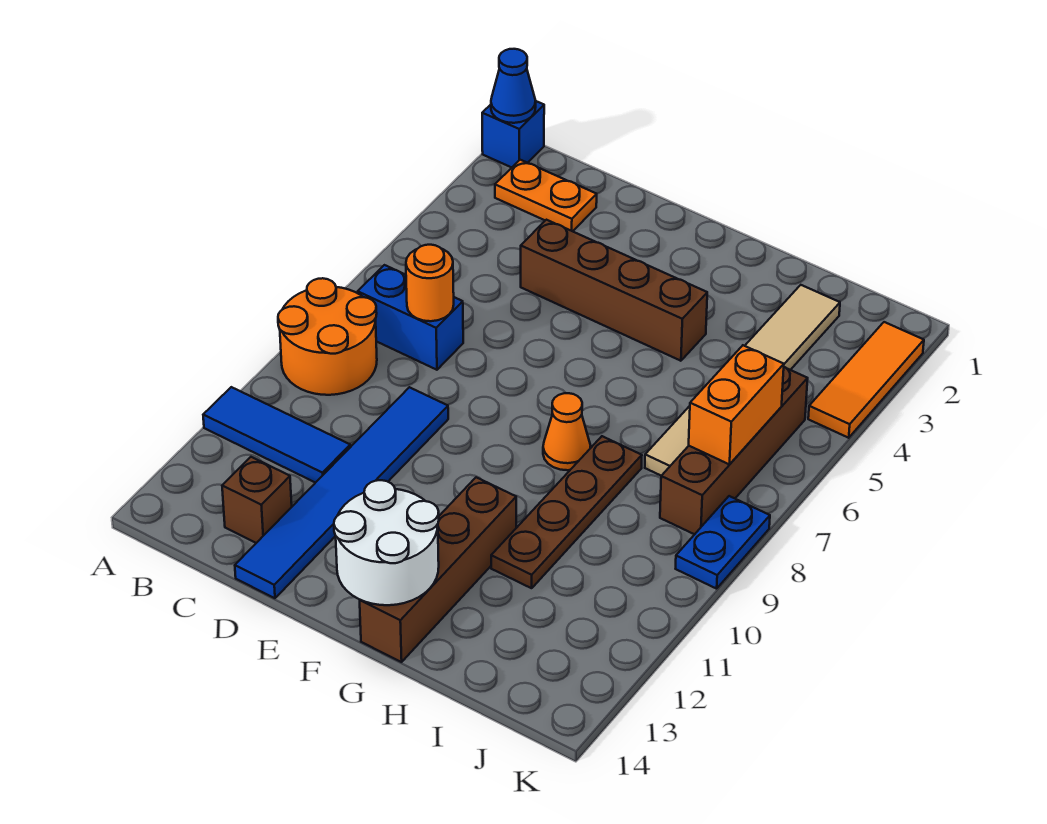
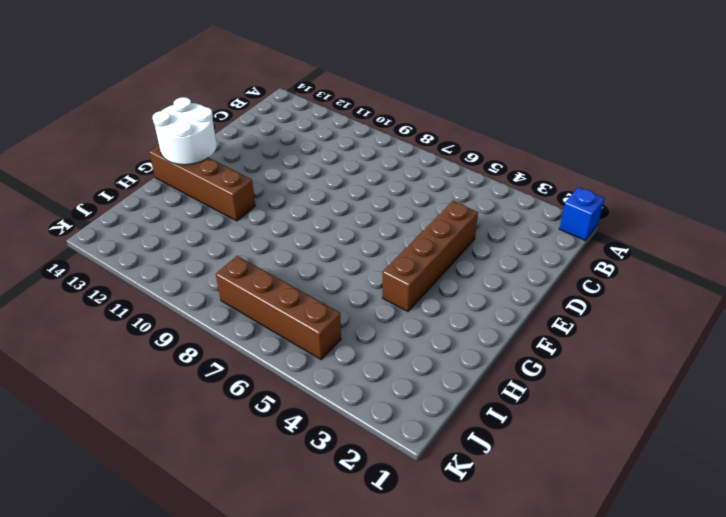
none -> orange 2x2 round brick [278,278,377,395]
none -> blue 1x3 tile [203,387,350,483]
none -> orange 1x2 plate [495,160,597,231]

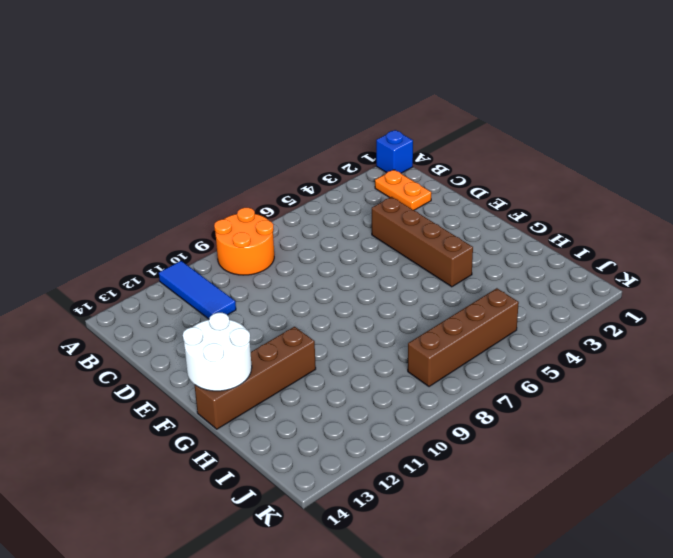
none -> blue 1x2 brick [358,265,463,370]
none -> brown 1x1 brick [222,457,292,543]
none -> blue 1x6 tile [235,387,448,598]

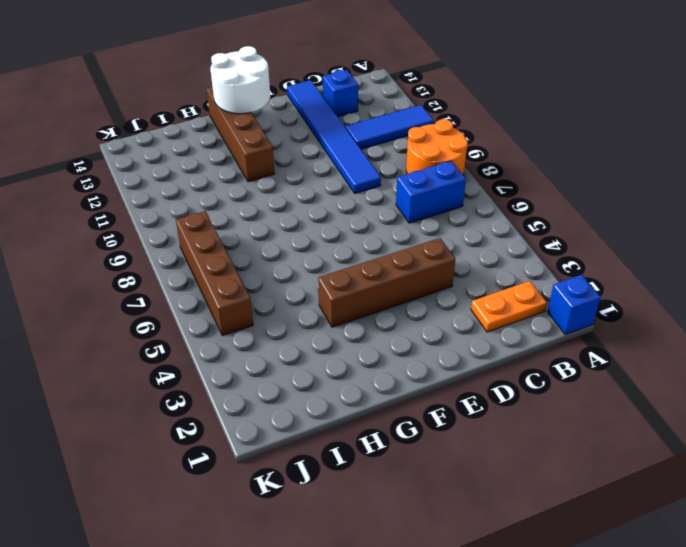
blue 1x1 brick [322,70,358,117] -> brown 1x1 brick [222,457,292,543]
none -> orange 1x1 cone [543,393,591,470]
none -> brown 1x4 plate [491,436,642,588]
none -> tan 1x6 tile [645,285,840,476]

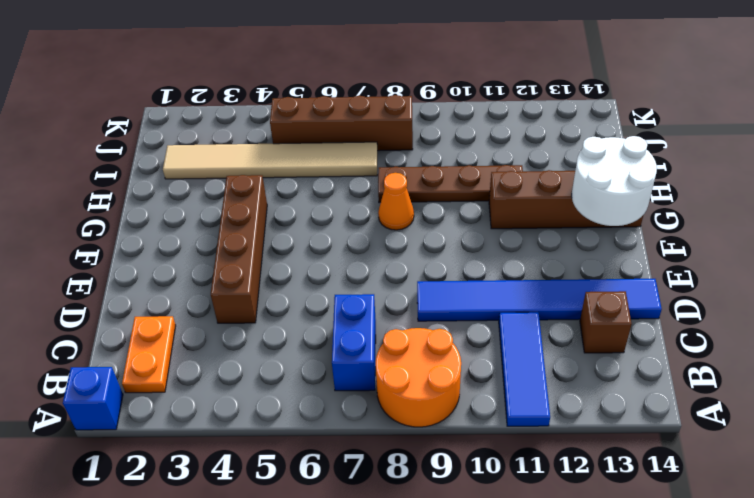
none -> orange 1x3 tile [808,322,924,438]
none -> blue 1x2 plate [676,496,770,589]
none -> blue 1x1 cone [491,49,536,123]

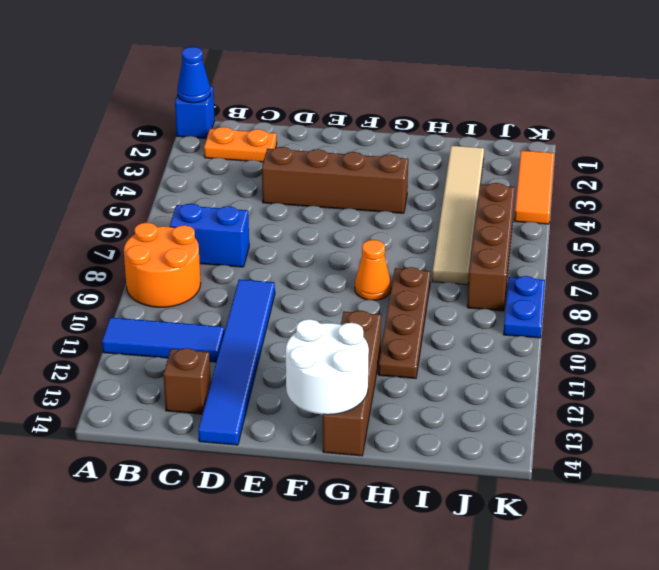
none -> orange 1x1 round brick [406,245,454,321]
none -> orange 1x2 brick [689,345,784,464]

